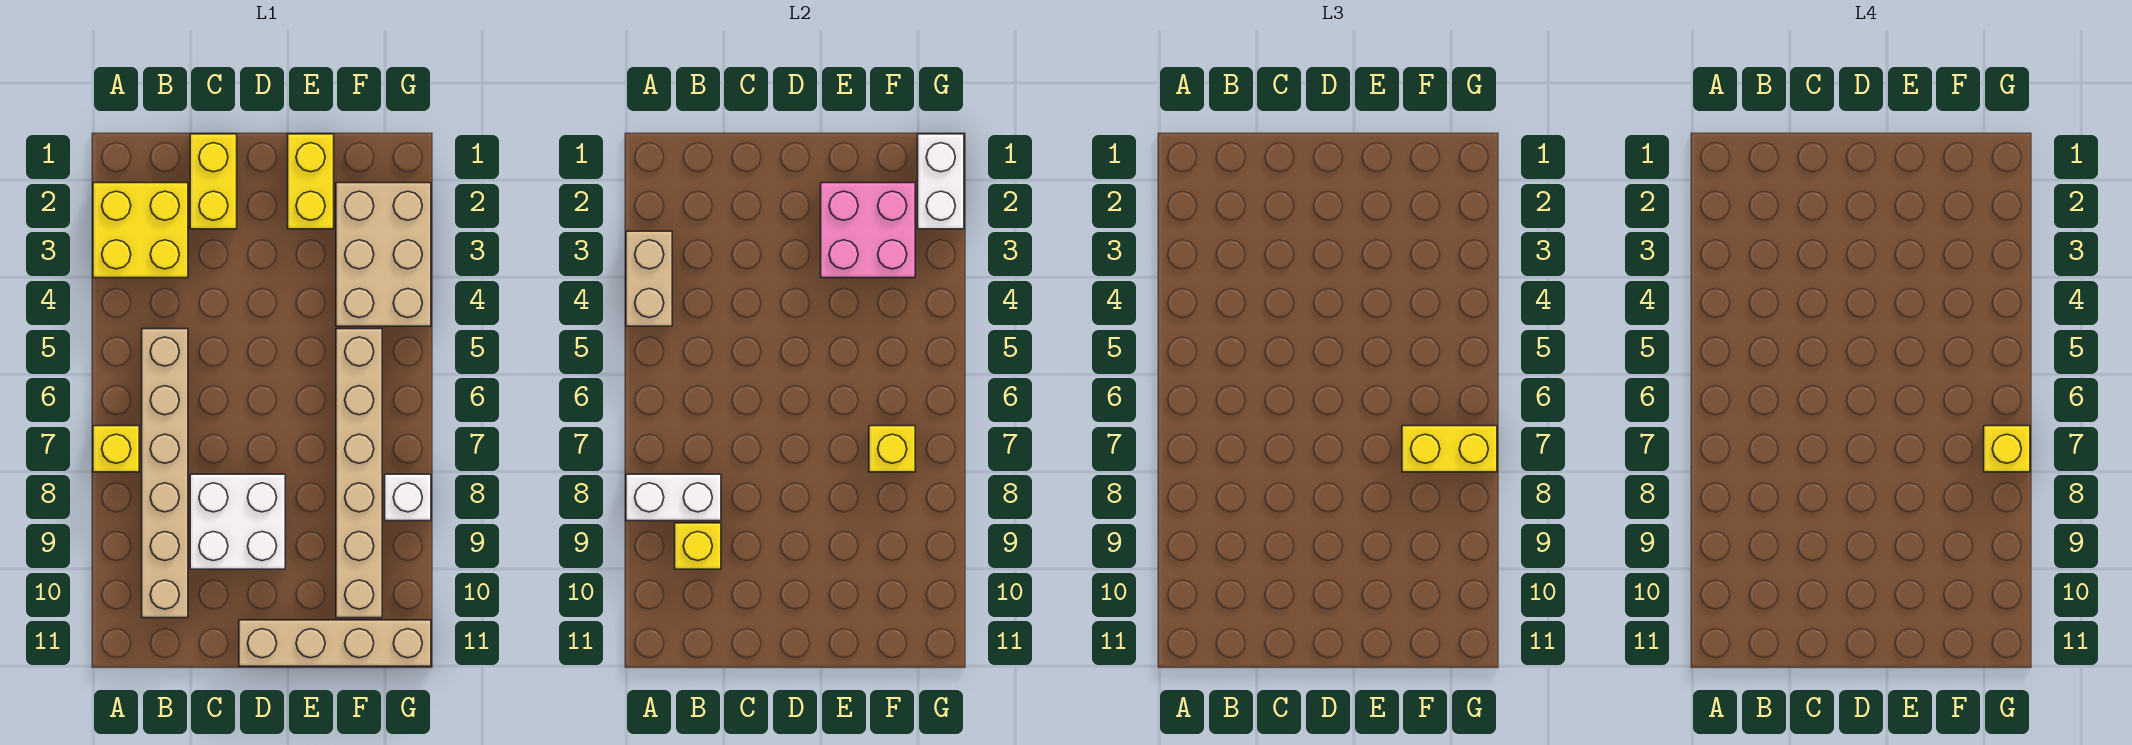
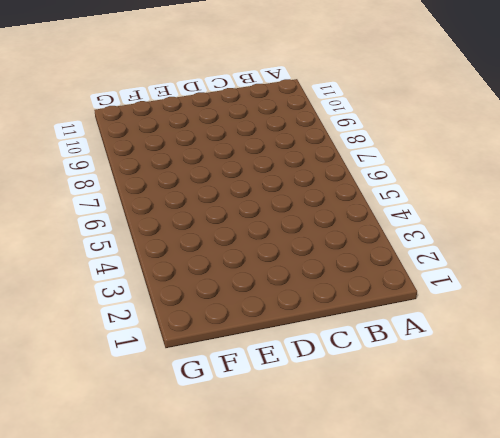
none -> yellow 2x2 brick [93,183,188,278]
none -> yellow 1x1 brick [93,426,139,472]
none -> tan 1x6 brick [142,329,188,618]

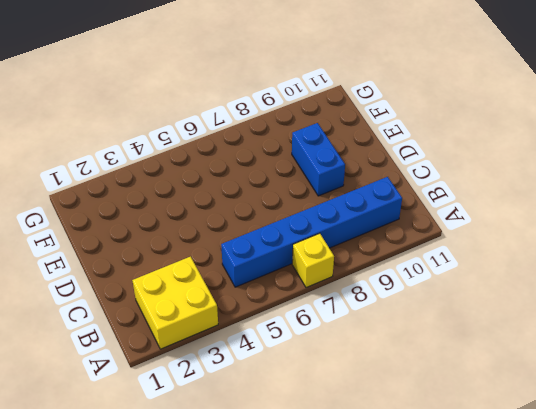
blue 1x6 brick [221,177,402,287] -> tan 1x6 brick [142,329,188,618]
blue 1x2 brick [292,123,345,196] -> white 2x2 brick [190,474,285,569]
none -> yellow 1x2 brick [190,134,237,229]
none -> tan 1x4 brick [239,620,431,666]
none -> yellow 1x2 brick [288,134,334,229]

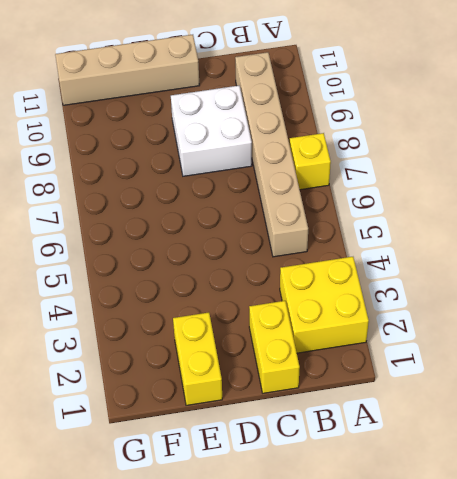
none -> tan 2x3 brick [336,183,431,326]
none -> tan 1x6 brick [336,329,382,618]
none -> white 1x1 brick [385,474,431,521]

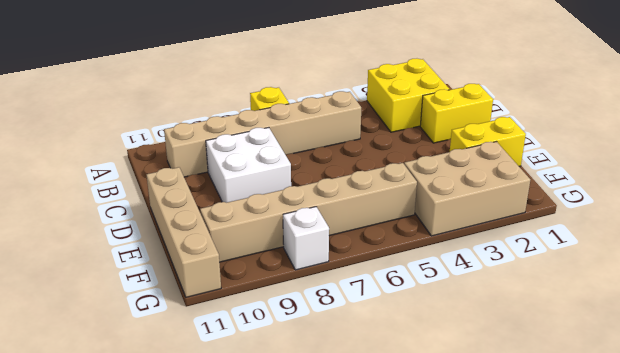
none -> tan 1x2 brick [626,231,672,326]
none -> white 1x2 brick [626,474,721,521]
none -> yellow 1x1 brick [675,523,721,569]

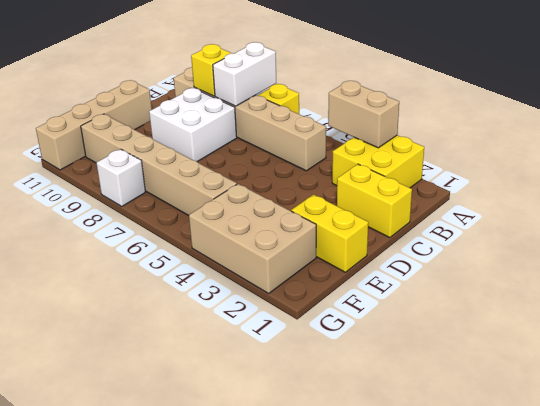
none -> pink 2x2 brick [821,183,915,278]
none -> yellow 1x1 brick [869,426,915,472]
none -> white 1x2 brick [918,134,964,229]

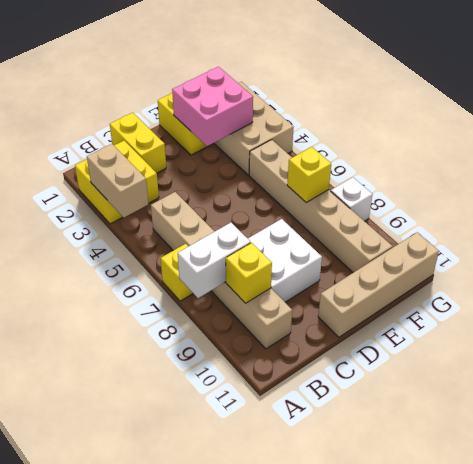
none -> white 1x2 brick [918,134,964,229]
none -> yellow 1x2 brick [1402,426,1497,472]
none -> yellow 1x1 brick [1984,426,2030,472]

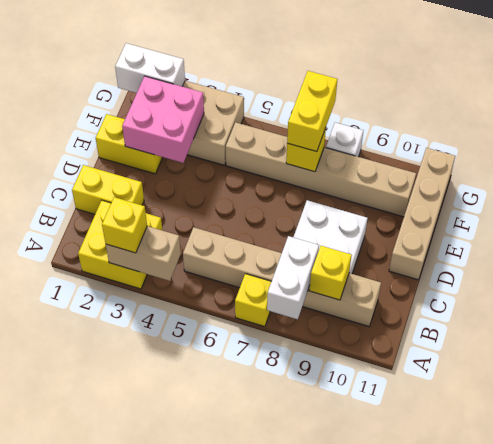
yellow 1x1 brick [102,197,147,253] -> yellow 1x1 brick moved to [1984,426,2030,472]

